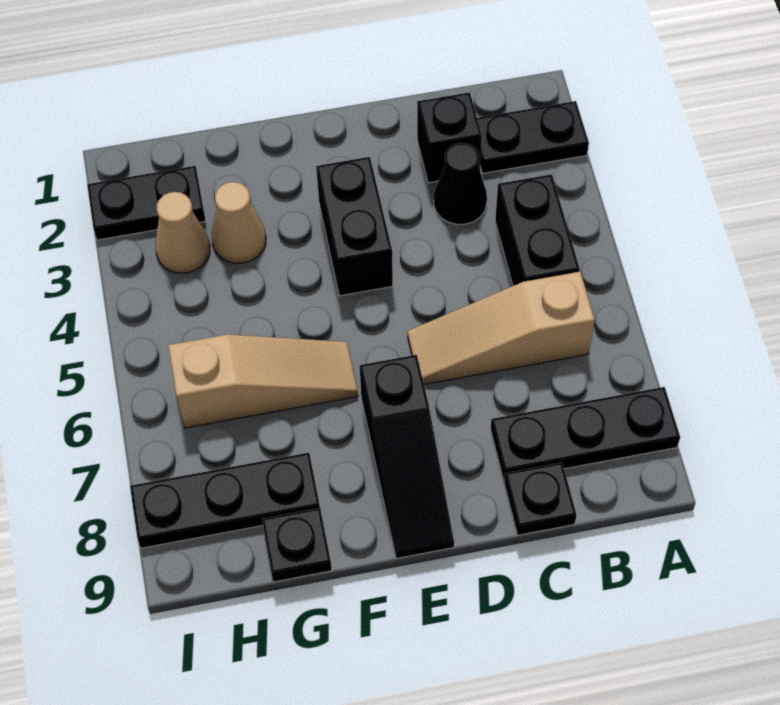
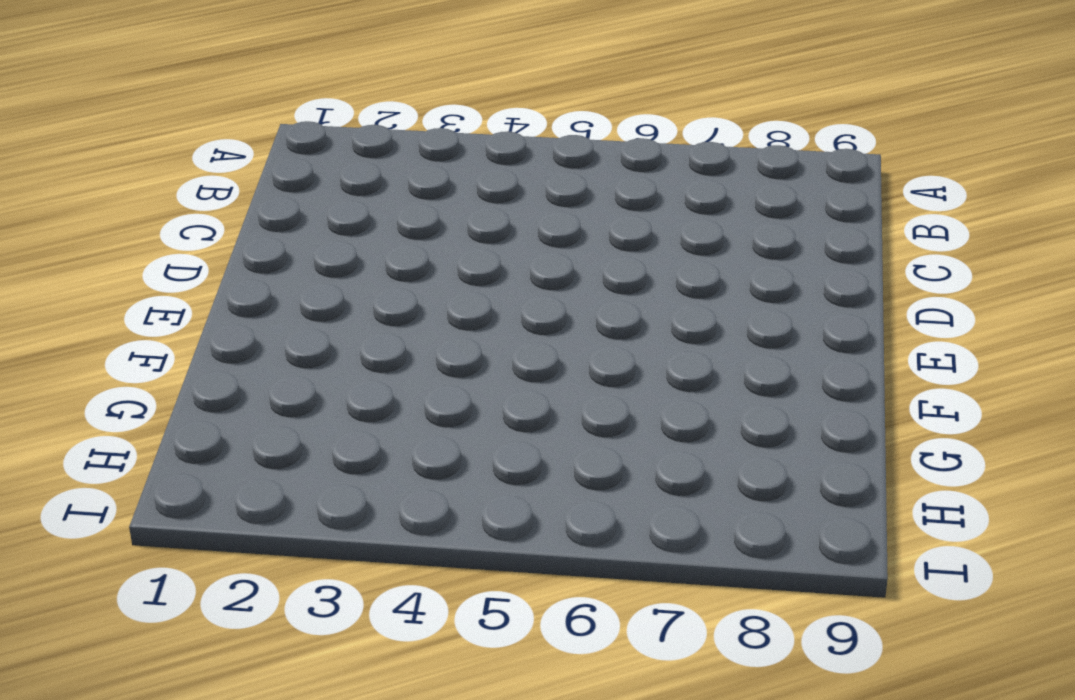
none -> black 1x2 plate [477,101,589,173]
none -> black 1x3 plate [491,387,680,480]
none -> black 1x2 brick [495,174,580,286]

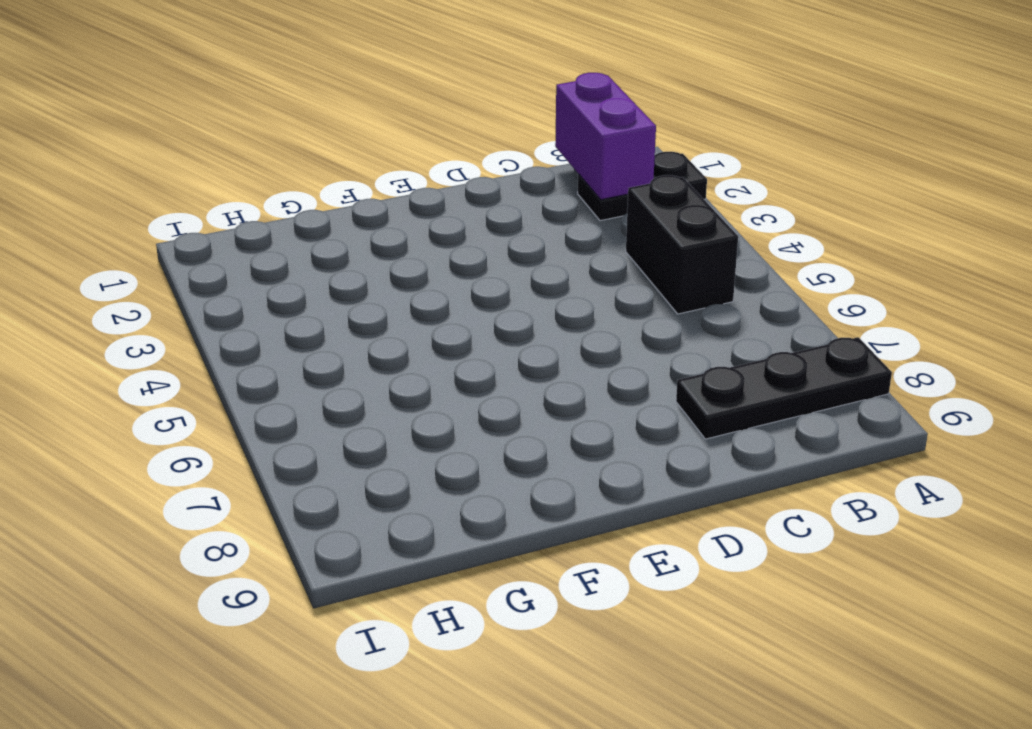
purple 1x2 brick [555,73,656,200] -> none
none -> tan 1x3 slope [408,271,595,384]
none -> black 1x1 brick [417,92,482,183]
none -> black 1x1 cone [434,143,487,224]

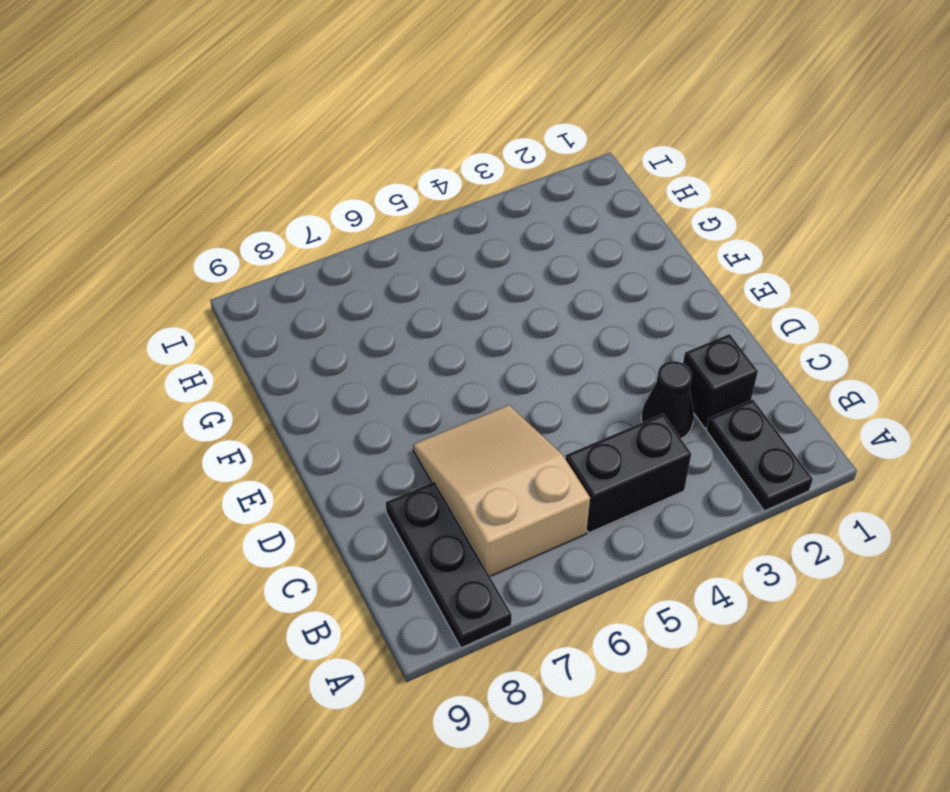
tan 2x3 slope [413,405,590,576] -> tan 1x3 slope [408,271,595,384]
none -> black 1x1 plate [504,462,577,535]
none -> black 1x2 brick [316,157,393,296]
none -> black 1x3 slope [360,355,454,559]

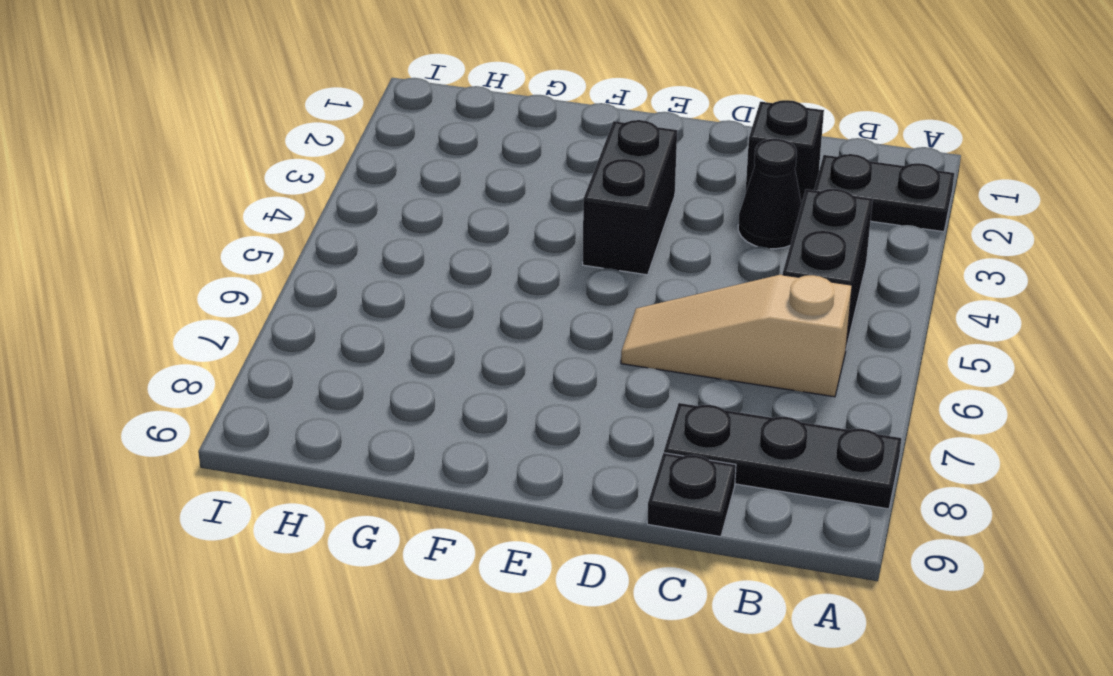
none -> black 1x3 slope [360,355,454,559]
none -> tan 1x3 slope [168,334,358,428]
none -> tan 1x1 cone [212,182,266,263]

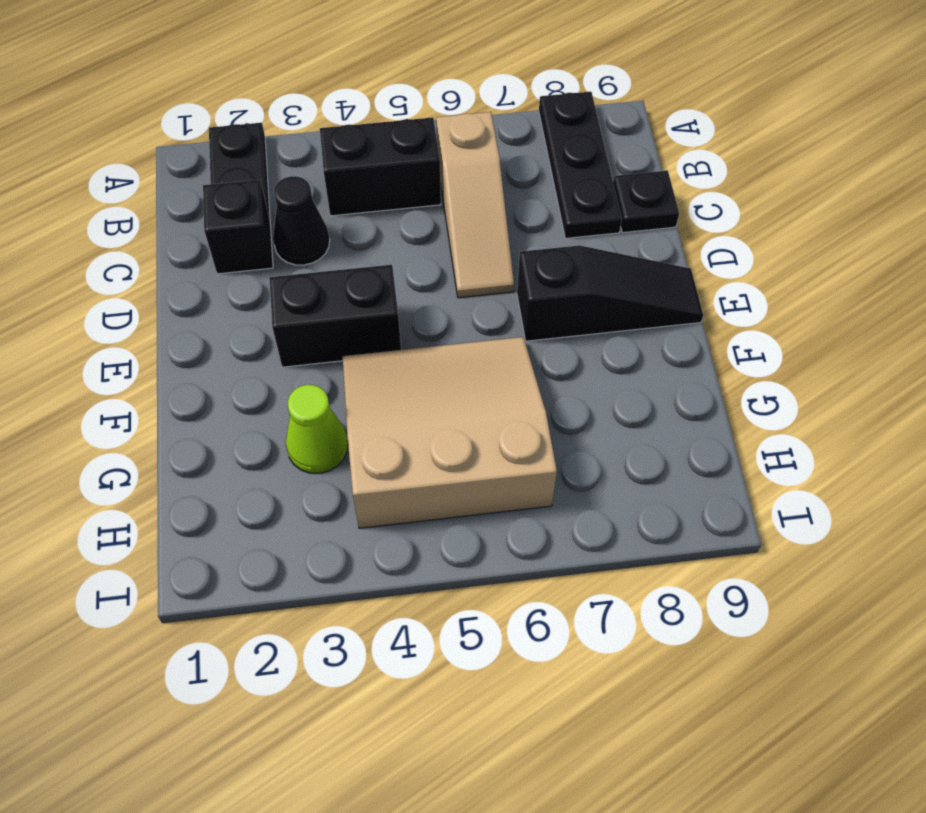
tan 3x3 slope [343,337,557,528] -> tan 1x3 slope [168,334,358,428]
lime 1x1 cone [286,385,348,473] -> tan 1x1 cone [212,182,266,263]
none -> black 1x3 plate [130,453,320,548]
none -> black 1x1 plate [262,508,332,582]
none -> black 1x2 plate [87,166,206,240]

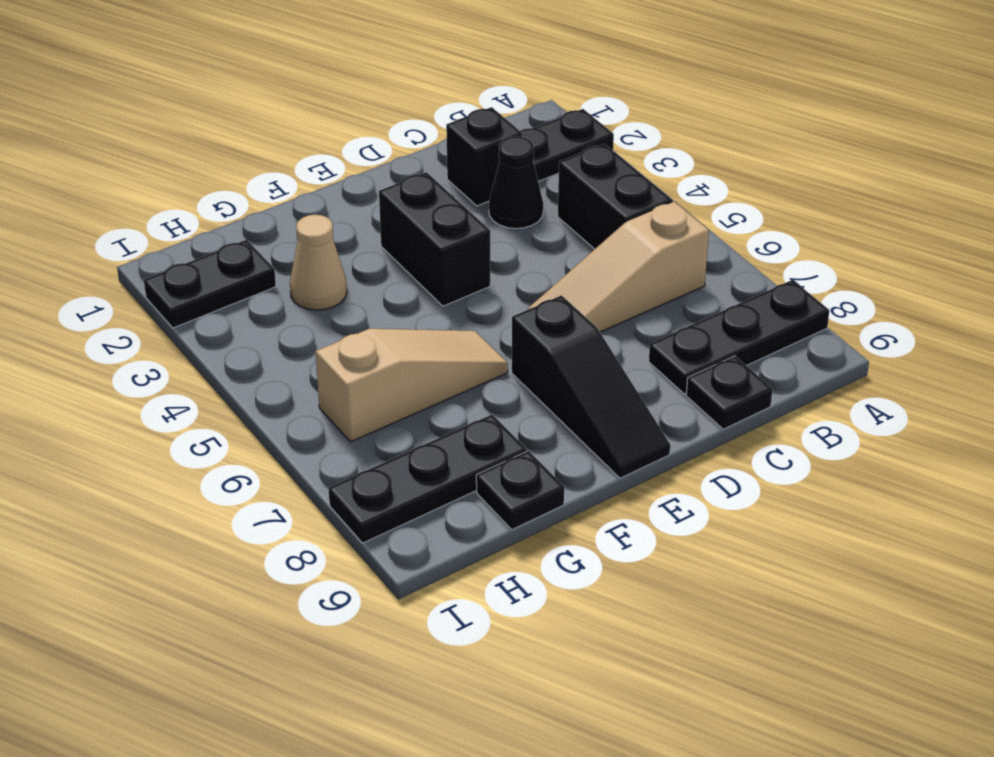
none -> tan 1x1 cone [155,192,210,273]

